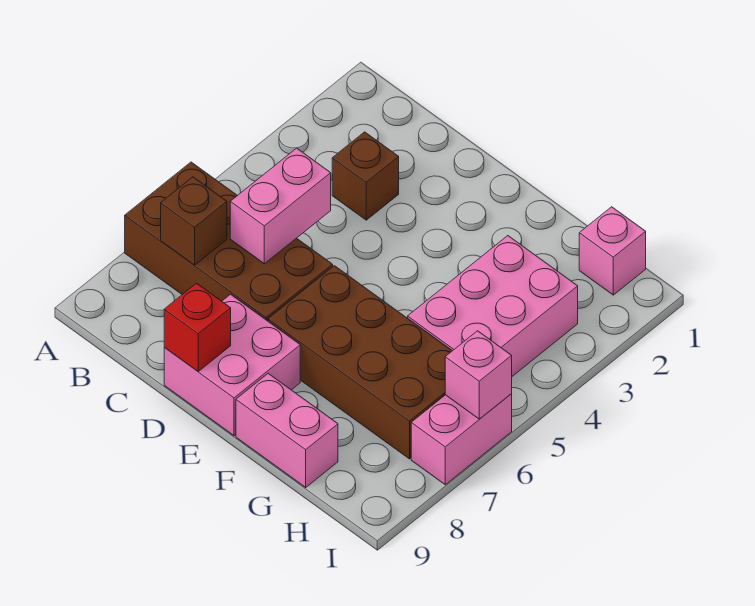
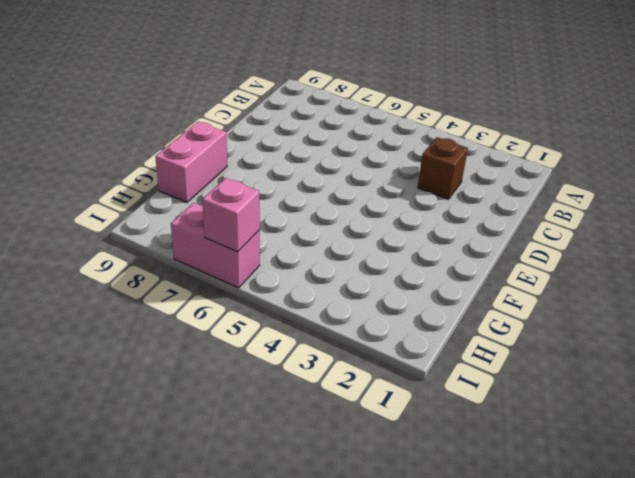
none -> brown 2x4 brick [125,162,333,321]
none -> pink 2x2 brick [164,294,300,436]
none -> brown 2x4 brick [268,266,452,459]

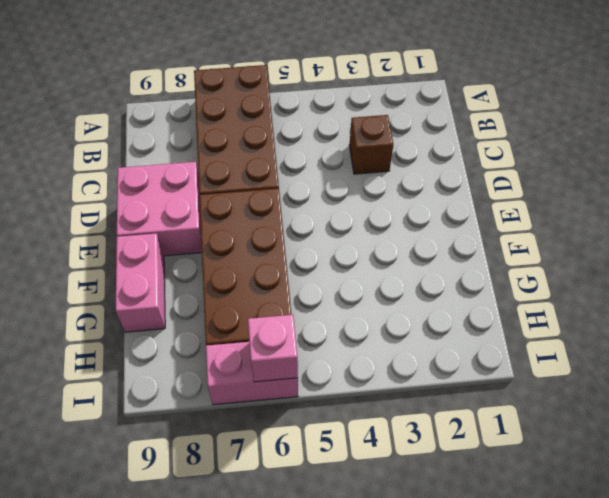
none -> pink 2x3 brick [408,236,578,376]
none -> pink 1x1 brick [579,207,646,295]
none -> brown 1x1 brick [161,177,227,265]

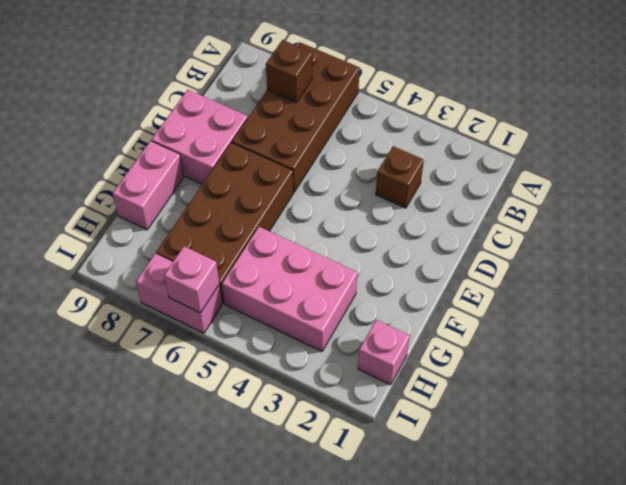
none -> pink 1x2 brick [230,148,331,264]
none -> red 1x1 brick [164,283,231,371]

